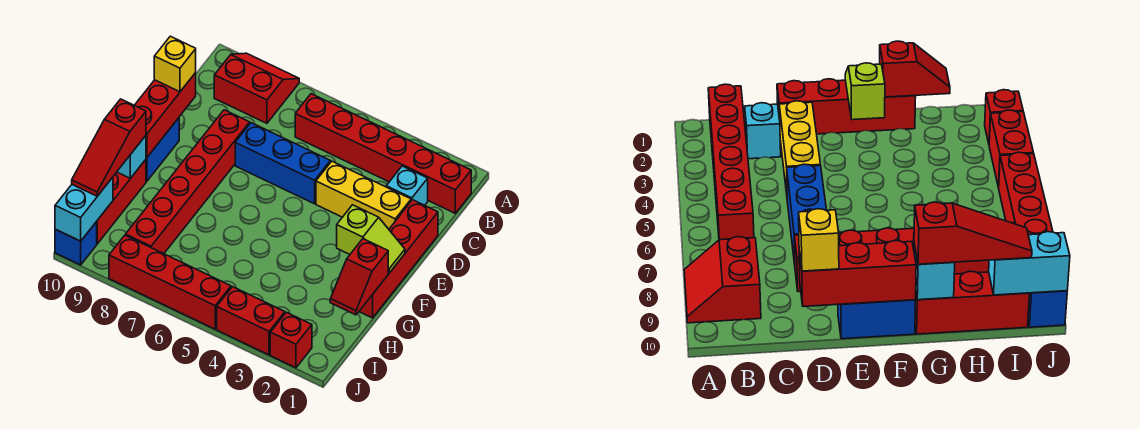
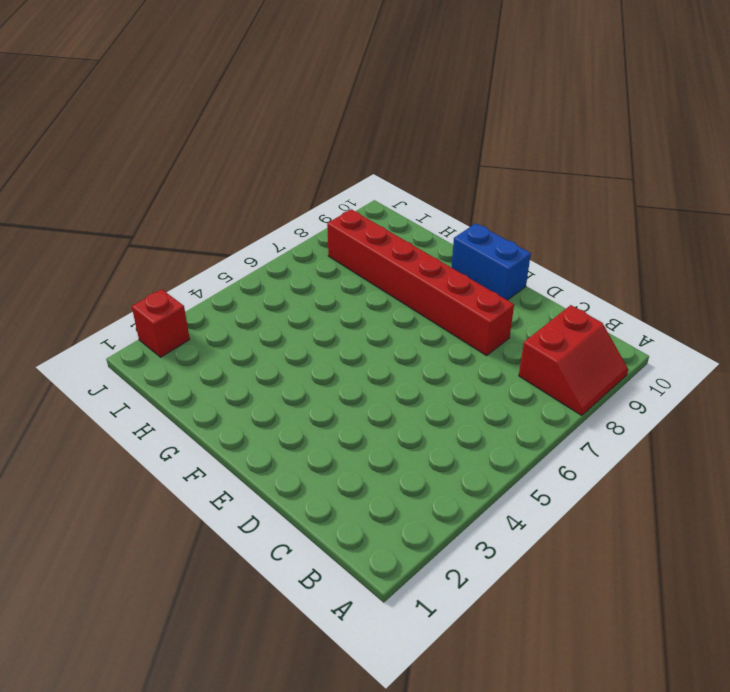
none -> red 1x6 brick [295,94,471,213]
none -> cyan 1x1 brick [386,166,428,205]
none -> red 1x4 brick [359,200,438,318]

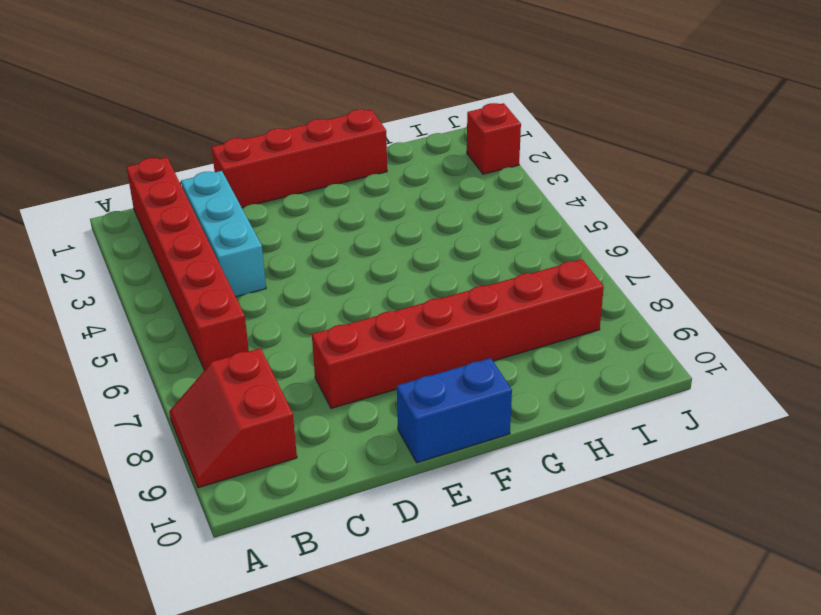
cyan 1x3 brick [181,171,266,297] -> cyan 1x1 brick [386,166,428,205]
none -> yellow 1x3 brick [316,161,411,229]
none -> blue 1x3 brick [235,123,330,204]
none -> red 1x3 brick [96,160,146,244]

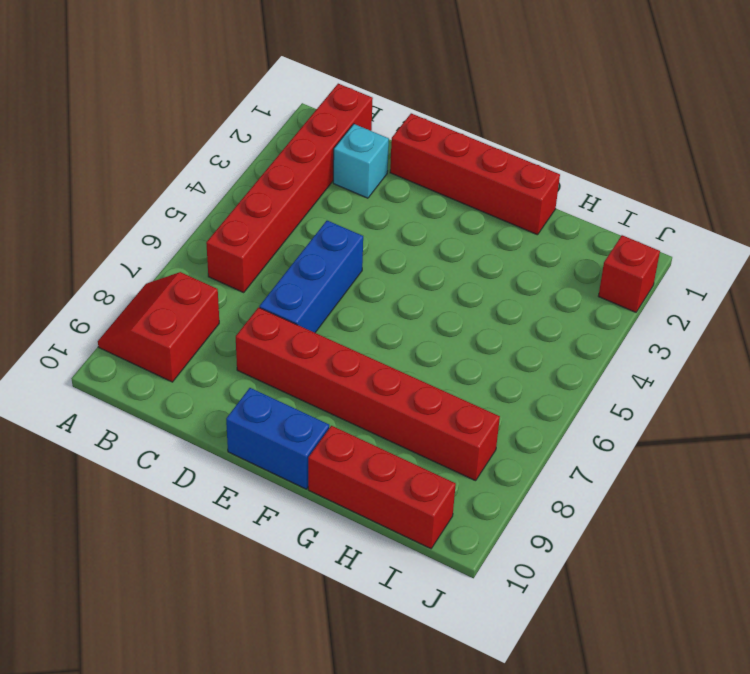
none -> yellow 1x3 brick [316,161,411,229]
none -> red 1x2 brick [217,287,285,355]
none -> red 1x4 brick [109,235,231,329]

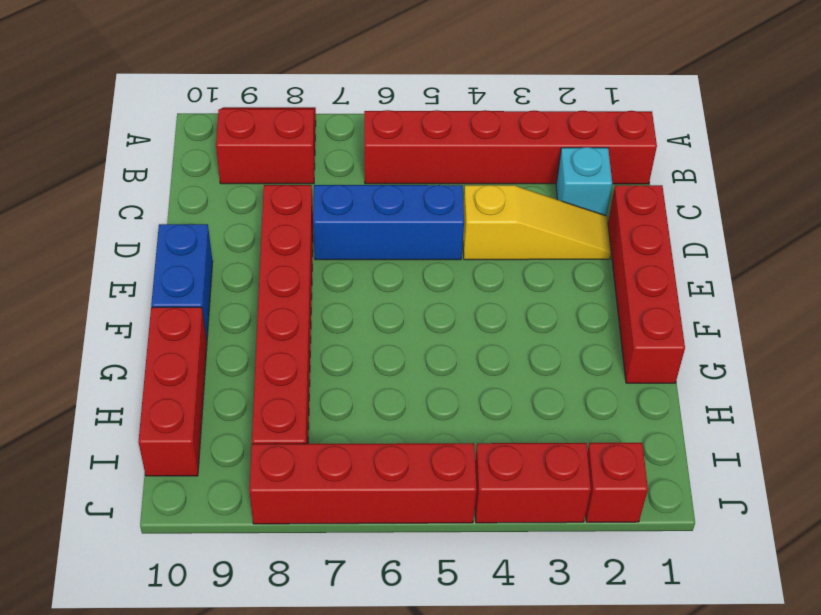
yellow 1x3 slope [463,185,611,260] -> yellow 1x3 brick [316,161,411,229]
none -> blue 1x1 brick [55,222,97,265]
none -> red 1x3 brick [134,73,196,158]
none -> lime 1x2 slope [337,205,405,273]

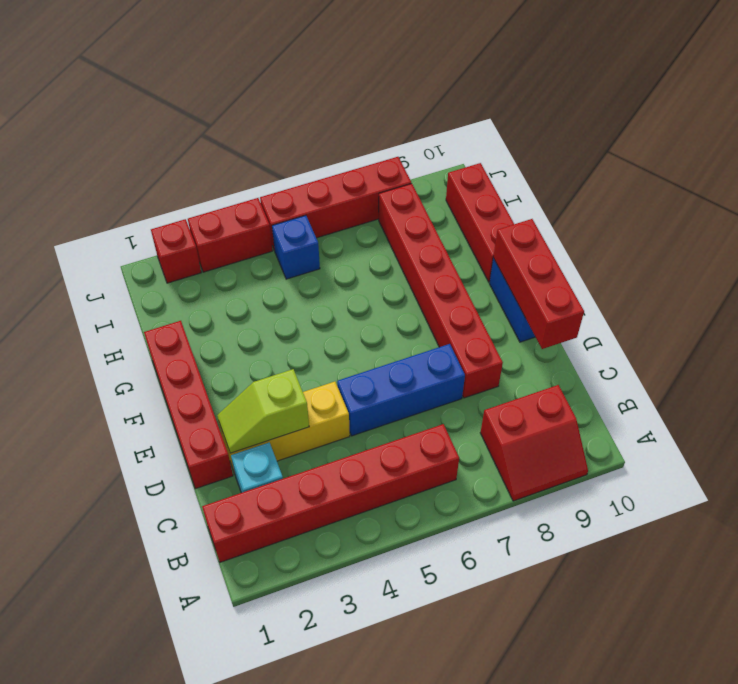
lime 1x2 slope [217,369,309,453] -> lime 1x2 slope moved to [337,205,405,273]
blue 1x1 brick [272,215,320,279] -> blue 1x1 brick moved to [55,222,97,265]
none -> red 1x2 slope [330,239,388,315]
none -> cyan 1x1 brick [117,136,146,178]
none -> cyan 1x2 brick [55,177,113,241]

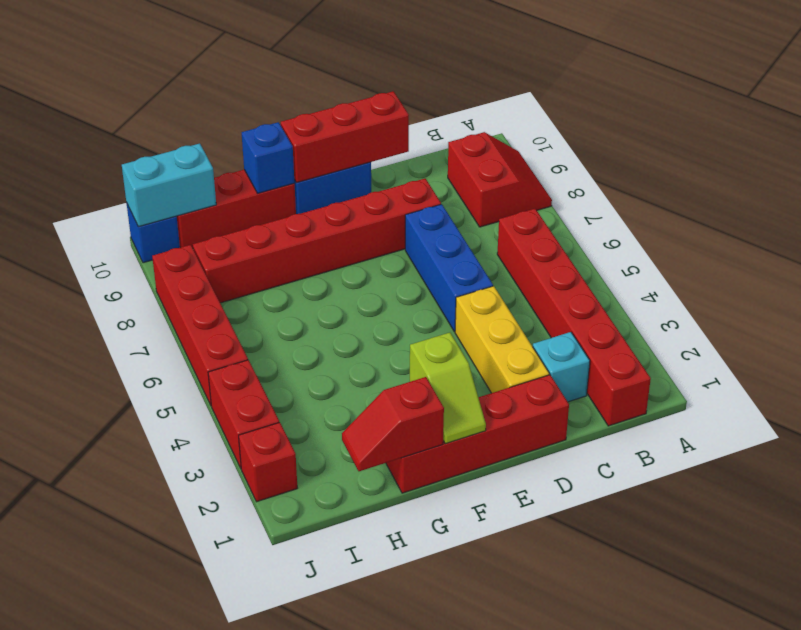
blue 1x1 brick [242,122,294,193] -> cyan 1x1 brick [117,136,146,178]
none -> yellow 1x1 brick [154,36,196,92]
none -> red 1x3 slope [72,99,146,196]

